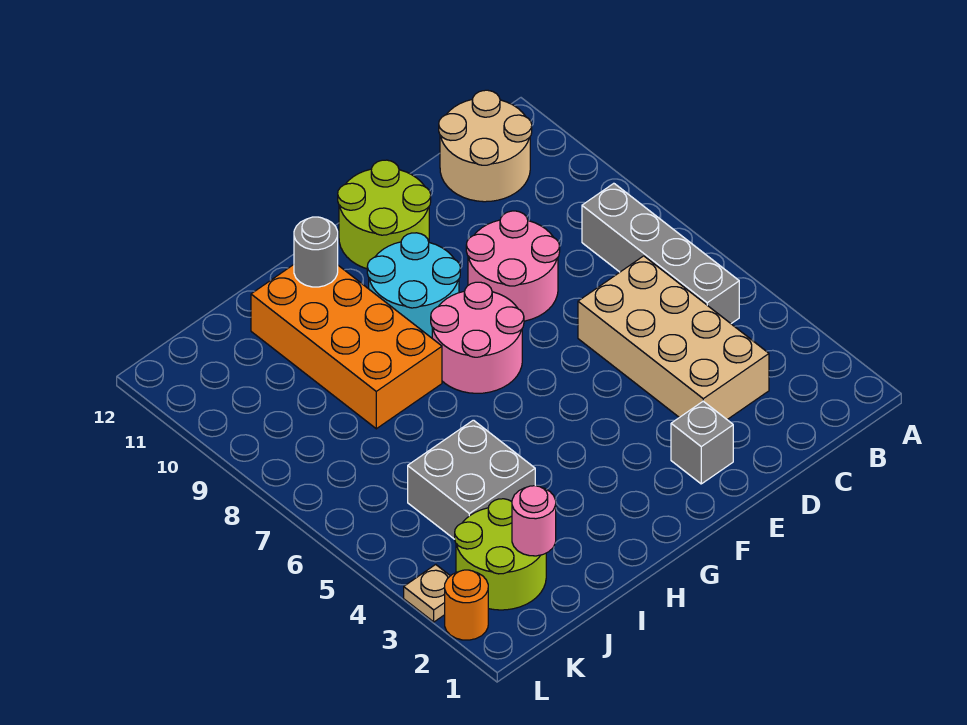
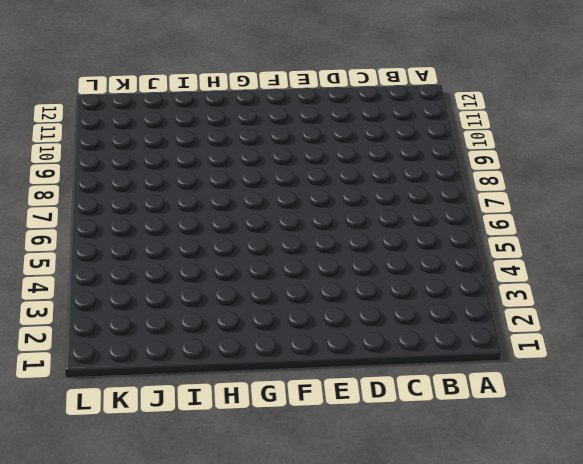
none -> grey 1x4 brick [582,183,739,324]
none -> tan 2x2 round brick [439,90,532,202]
none -> tan 2x4 brick [578,256,769,419]

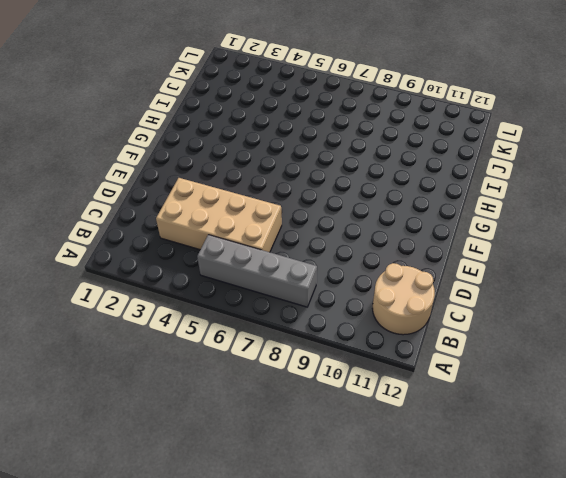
none -> pink 2x2 round brick [466,211,560,321]
none -> grey 1x1 brick [671,401,733,484]
none -> lime 2x2 round brick [338,160,431,269]

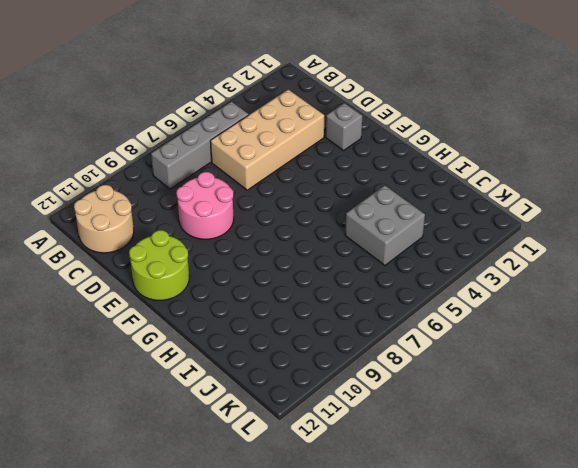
none -> pink 2x2 round brick [431,282,524,393]
none -> cyan 2x2 round brick [367,233,460,338]
none -> orange 2x4 brick [251,265,442,429]

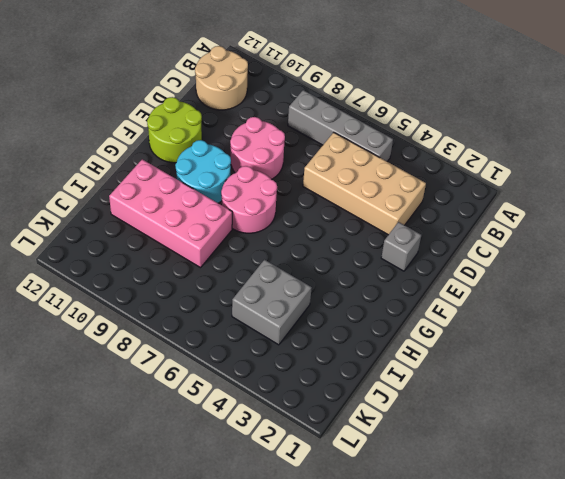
pink 2x4 brick [109,159,232,268] -> orange 2x4 brick [251,265,442,429]
none -> lime 2x2 round brick [455,499,546,610]
none -> orange 1x1 round brick [445,570,488,640]
none -> tan 1x1 plate [404,565,450,622]

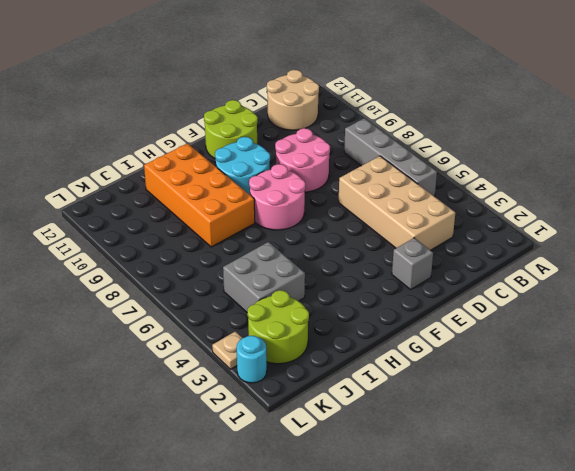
cyan 1x1 round brick [237,336,267,383] -> orange 1x1 round brick [445,570,488,640]
none -> grey 1x1 round brick [294,217,338,287]
none -> pink 1x1 round brick [512,485,556,556]

